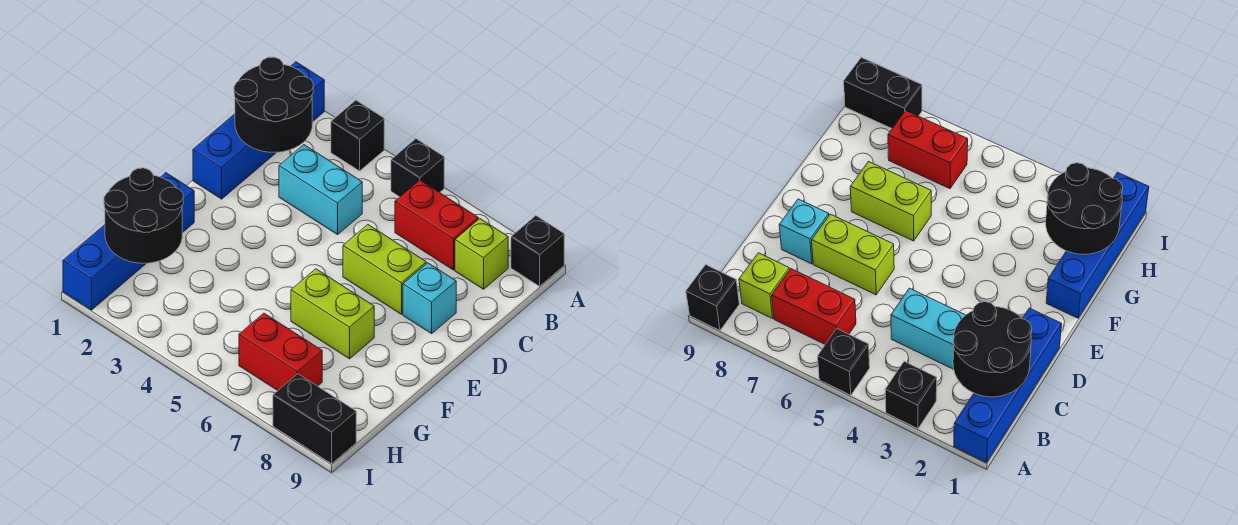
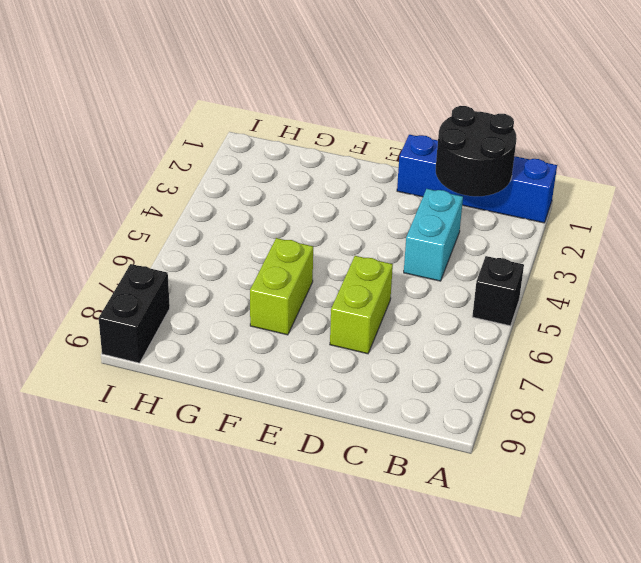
none -> black 1x1 brick [331,100,384,171]
none -> black 1x1 brick [511,216,564,286]
none -> red 1x2 brick [395,180,478,270]

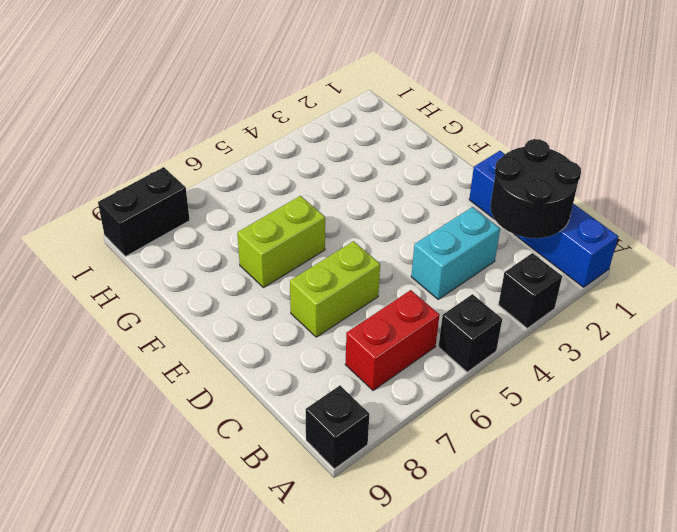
none -> lime 1x1 brick [455,219,508,289]
none -> cyan 1x1 brick [403,263,456,334]
none -> blue 1x4 brick [63,173,194,310]

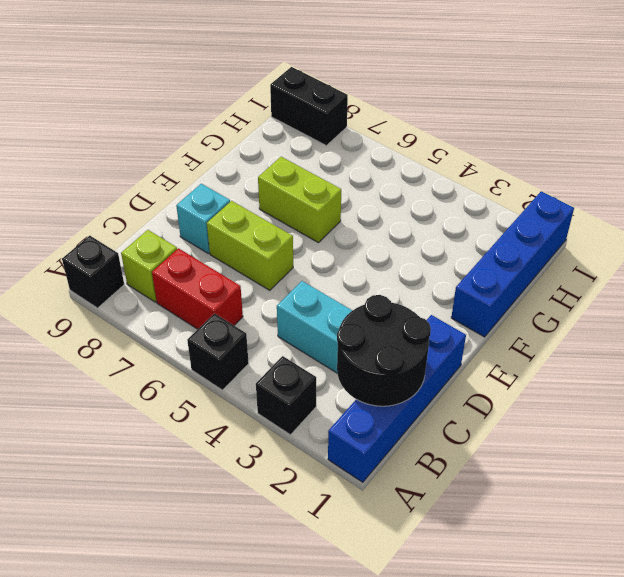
none -> red 1x2 brick [239,313,322,390]
none -> black 2x2 round brick [104,168,183,263]

